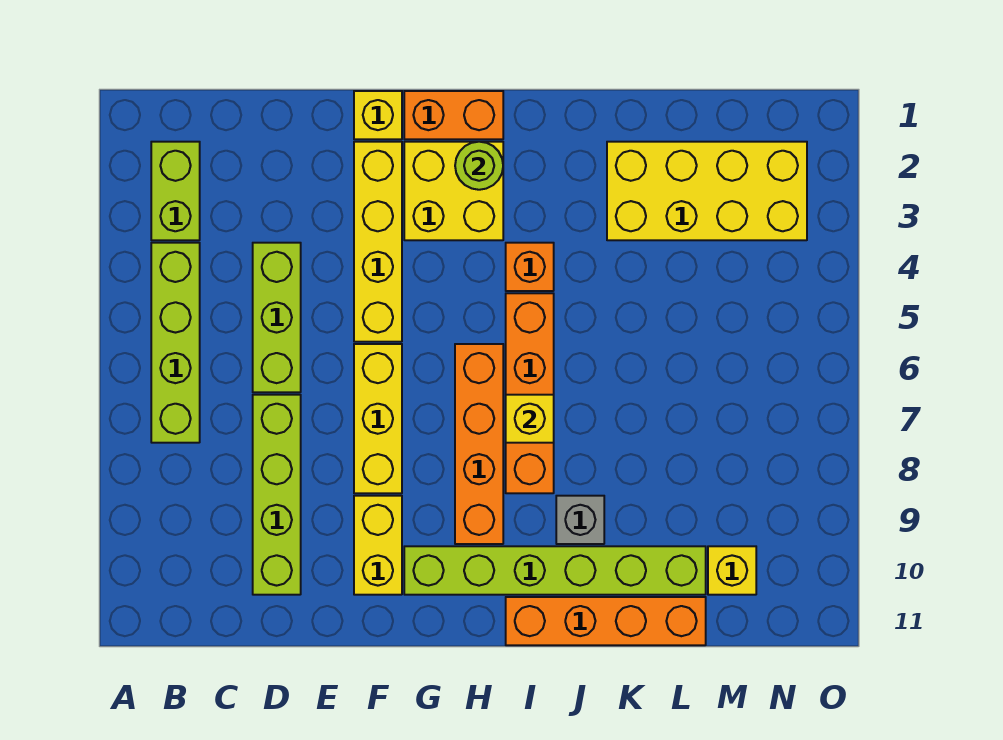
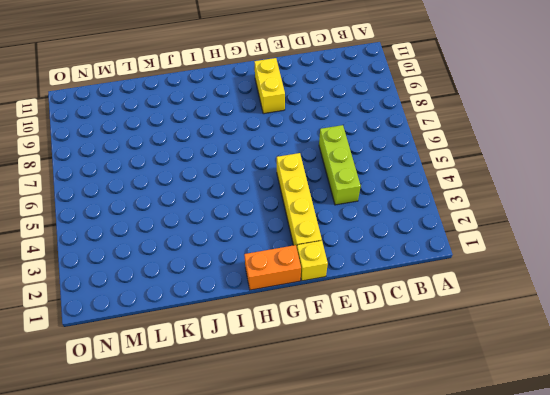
none -> lime 1x2 brick [151,142,200,240]
none -> lime 1x4 brick [151,243,200,443]
none -> lime 1x4 brick [253,395,301,595]

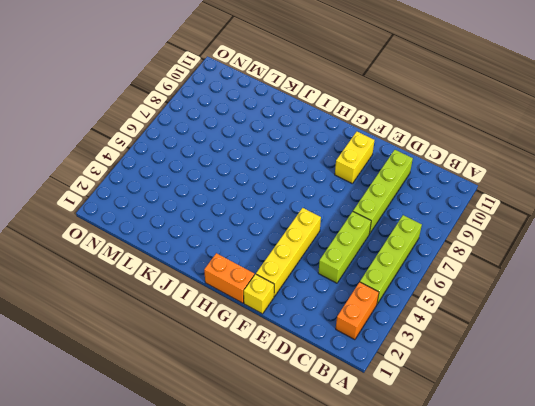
orange 1x2 brick [336,282,379,340] -> lime 1x2 brick [151,142,200,240]
none -> yellow 1x3 brick [354,344,402,493]
none -> yellow 2x2 brick [404,142,503,240]
none -> lime 1x6 brick [404,546,706,595]

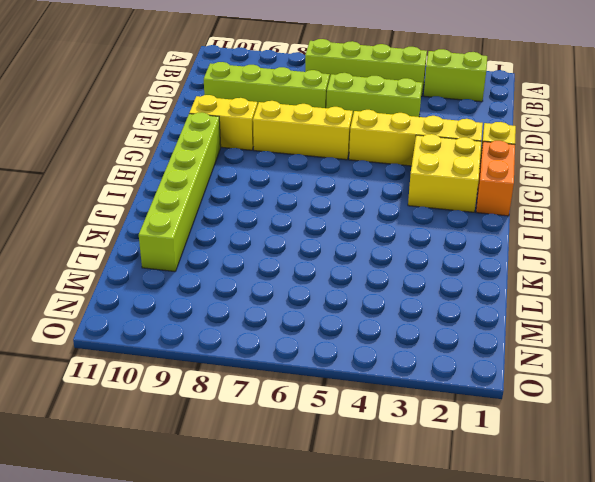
none -> orange 1x4 brick [455,344,503,544]
none -> orange 1x1 brick [506,243,554,291]
none -> orange 1x4 brick [506,293,554,493]

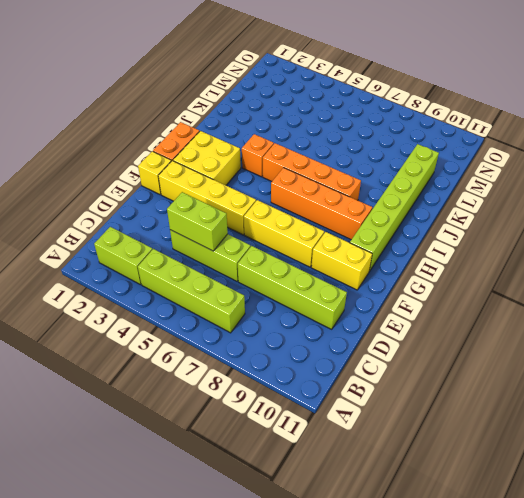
lime 1x2 brick [167,192,228,251] -> none
none -> orange 1x4 brick [506,597,706,645]
none -> grey 1x1 brick [556,496,604,544]
none -> yellow 2x4 brick [607,142,807,240]

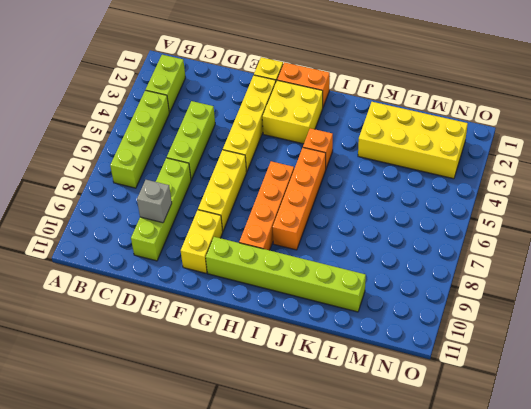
grey 1x1 brick [137,180,172,223] -> grey 1x1 brick moved to [556,496,604,544]
none -> orange 1x4 brick [506,597,706,645]
none -> yellow 1x1 brick [708,546,756,595]
none -> lime 1x1 round brick [455,142,503,190]

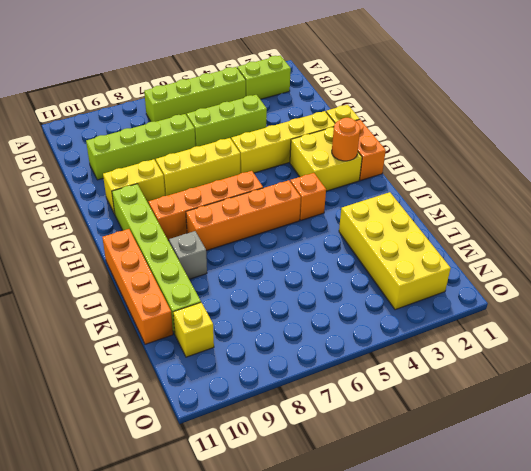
orange 1x1 round brick [332,118,360,161] -> lime 1x1 round brick [455,142,503,190]
none -> yellow 1x1 brick [506,395,554,443]

